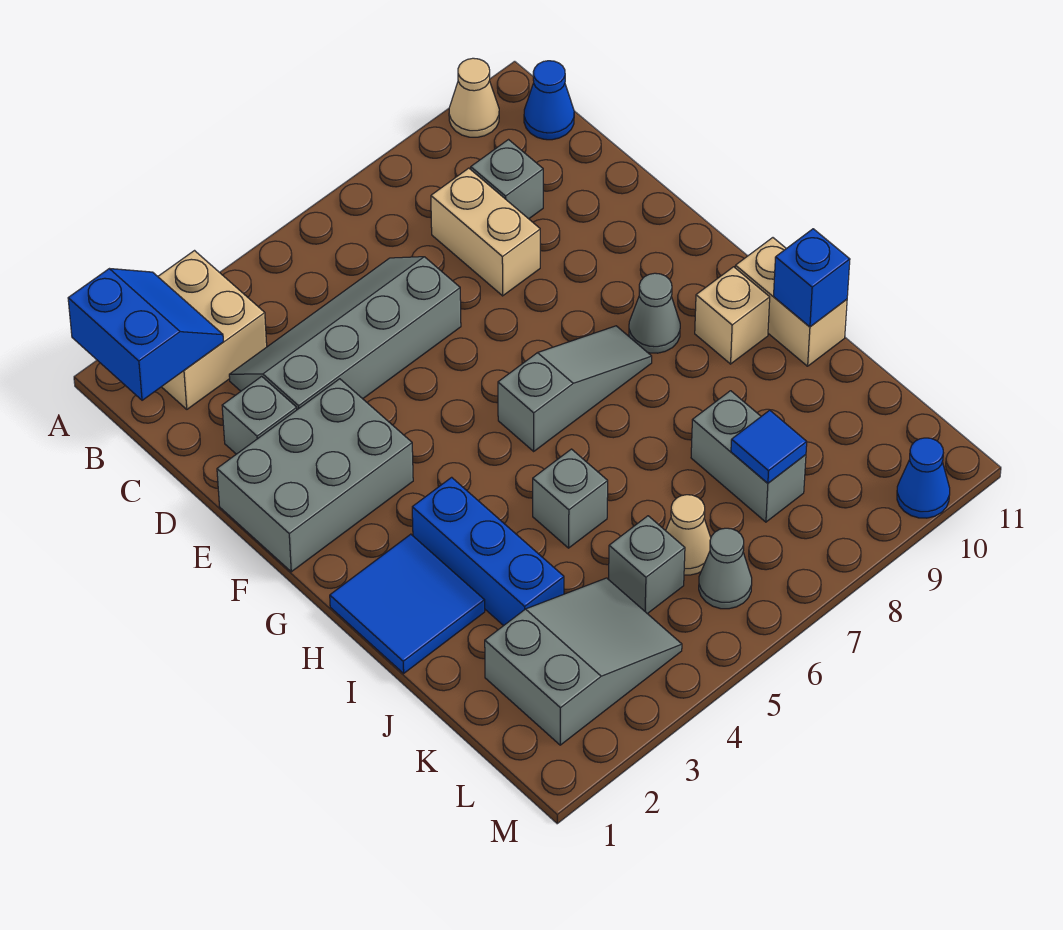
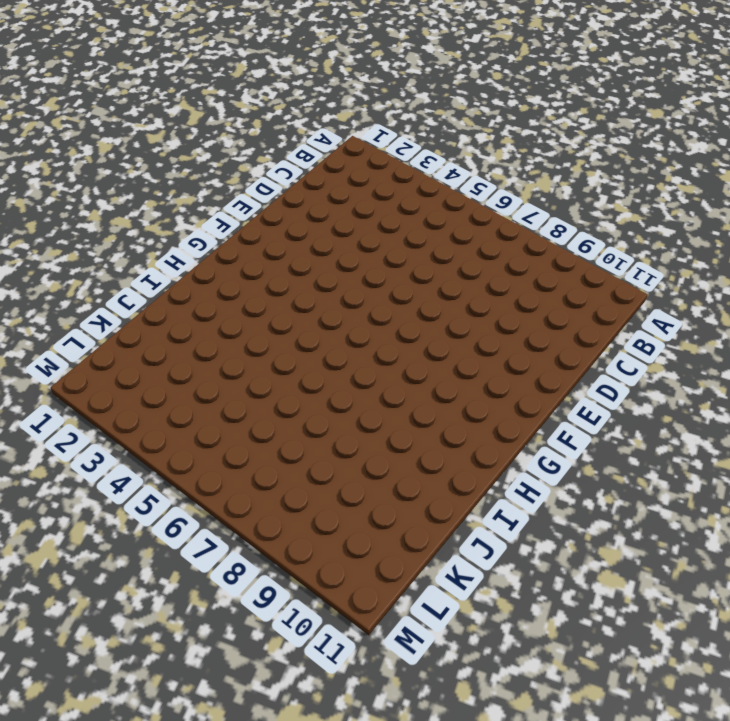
none -> tan 2x2 brick [158,251,267,409]
none -> tan 1x1 cone [449,58,499,137]
none -> blue 1x1 cone [524,61,574,140]

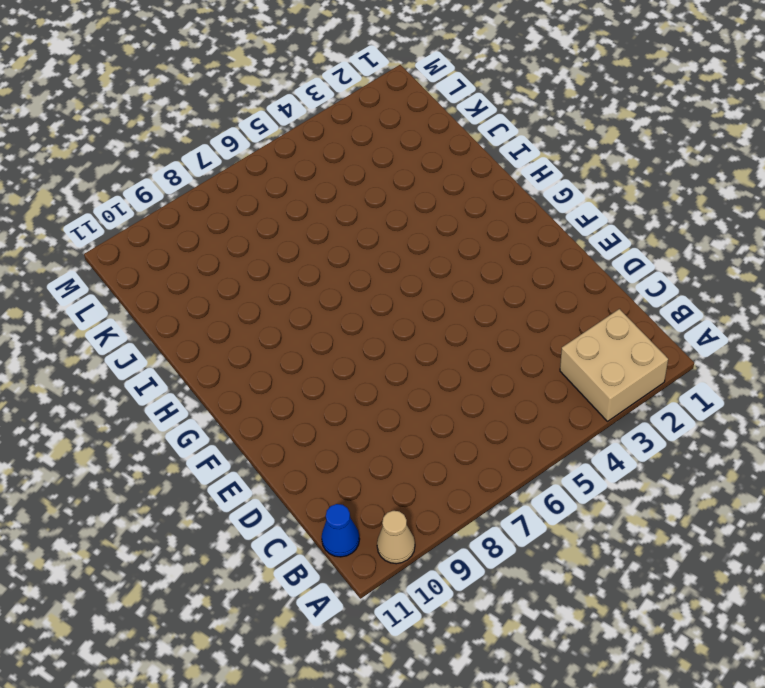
none -> grey 2x4 slope [229,257,461,410]
none -> tan 1x2 brick [431,168,540,296]
none -> grey 1x1 brick [471,140,543,219]

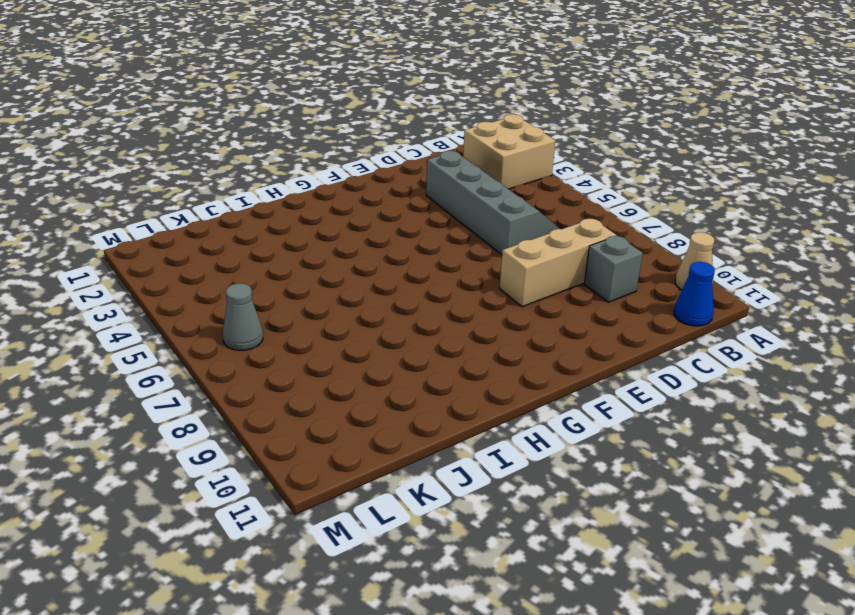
tan 1x3 brick [500,219,616,307] -> tan 1x2 brick [431,168,540,296]
none -> grey 1x1 brick [222,376,297,454]
none -> grey 2x3 brick [217,379,413,572]
none -> grey 1x3 slope [498,326,652,451]

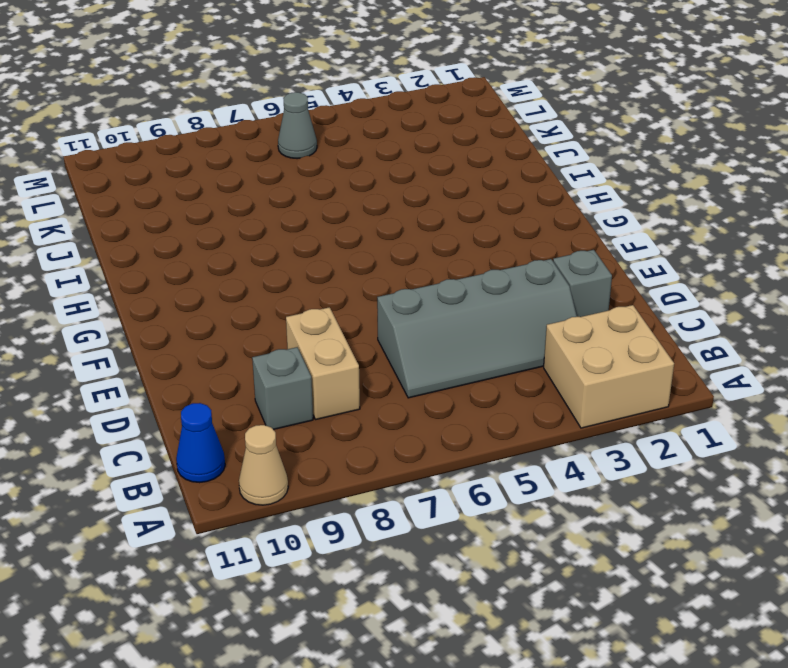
none -> grey 2x3 brick [217,379,413,572]
none -> grey 1x3 slope [498,326,652,451]
none -> grey 1x1 cone [629,273,680,353]

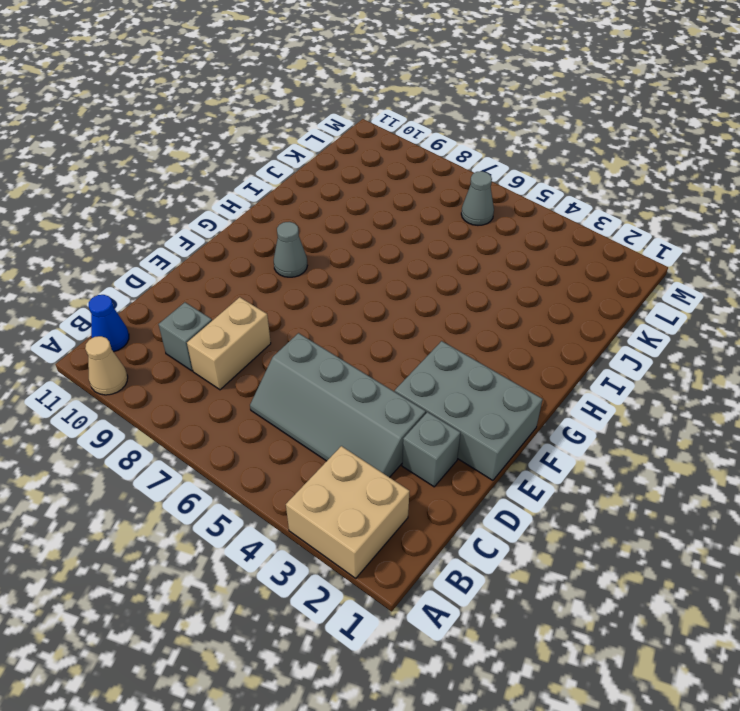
none -> grey 1x3 slope [498,326,652,451]
none -> blue 2x2 tile [330,534,485,673]
none -> blue 1x3 brick [412,477,564,626]

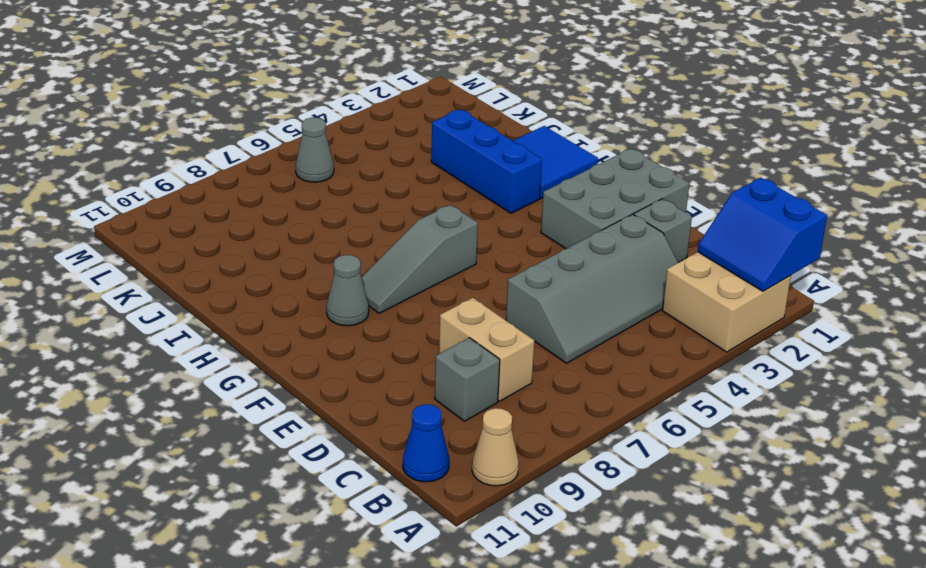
none -> tan 1x1 brick [695,267,770,364]
none -> tan 1x2 brick [735,238,847,366]
none -> grey 1x1 brick [533,449,608,548]

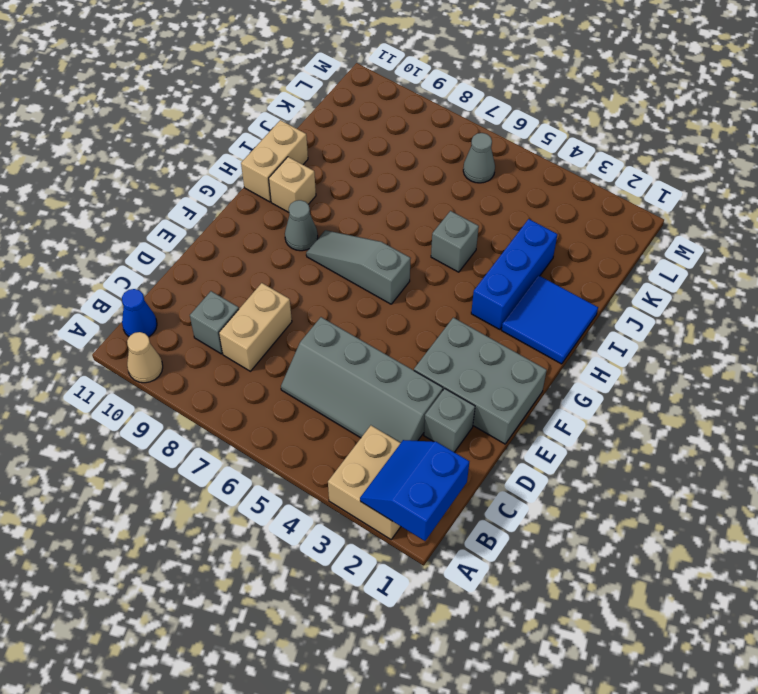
none -> grey 1x2 brick [691,391,806,522]
none -> grey 2x3 slope [485,578,682,745]
none -> grey 1x1 brick [609,516,685,614]

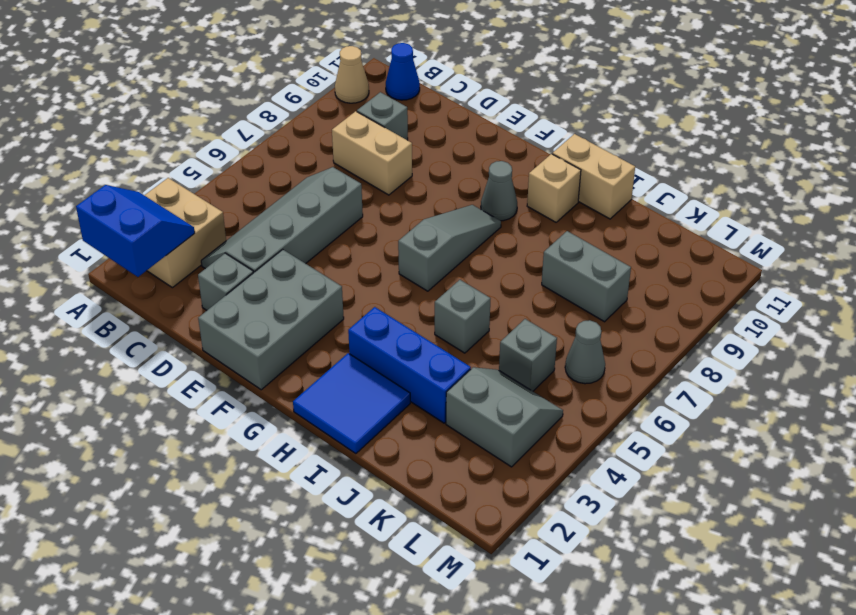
grey 2x2 slope [446,367,563,467] -> grey 2x3 slope [485,578,682,745]
none -> tan 1x1 cone [666,495,711,575]
none -> blue 1x1 cone [897,438,950,518]
none -> blue 1x1 brick [774,229,850,327]

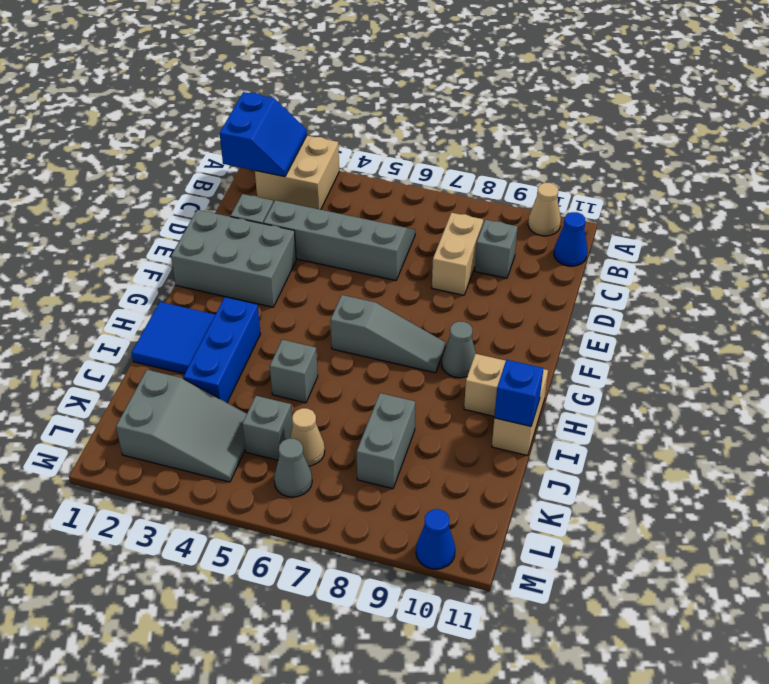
none -> blue 1x1 tile [731,410,807,483]

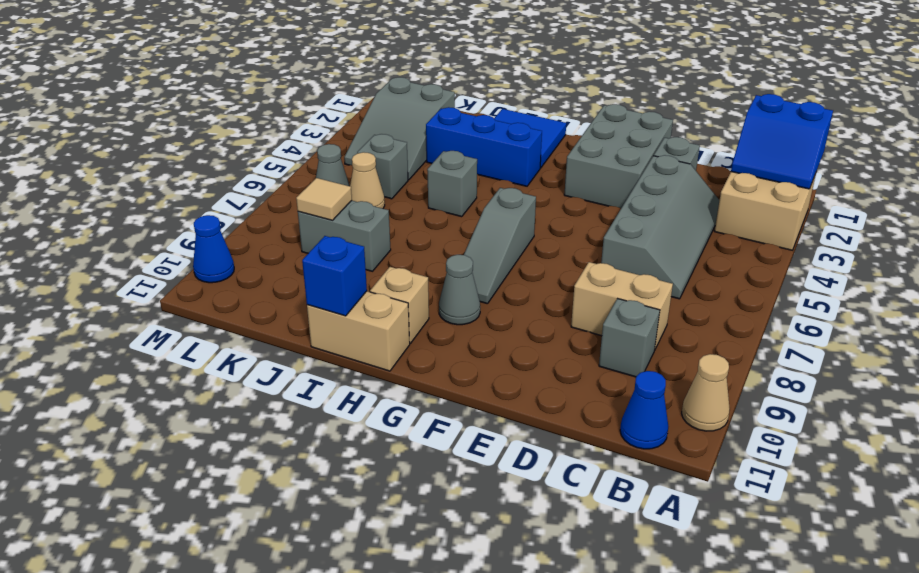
tan 1x1 tile [296,178,352,220] -> blue 1x1 tile [731,410,807,483]

